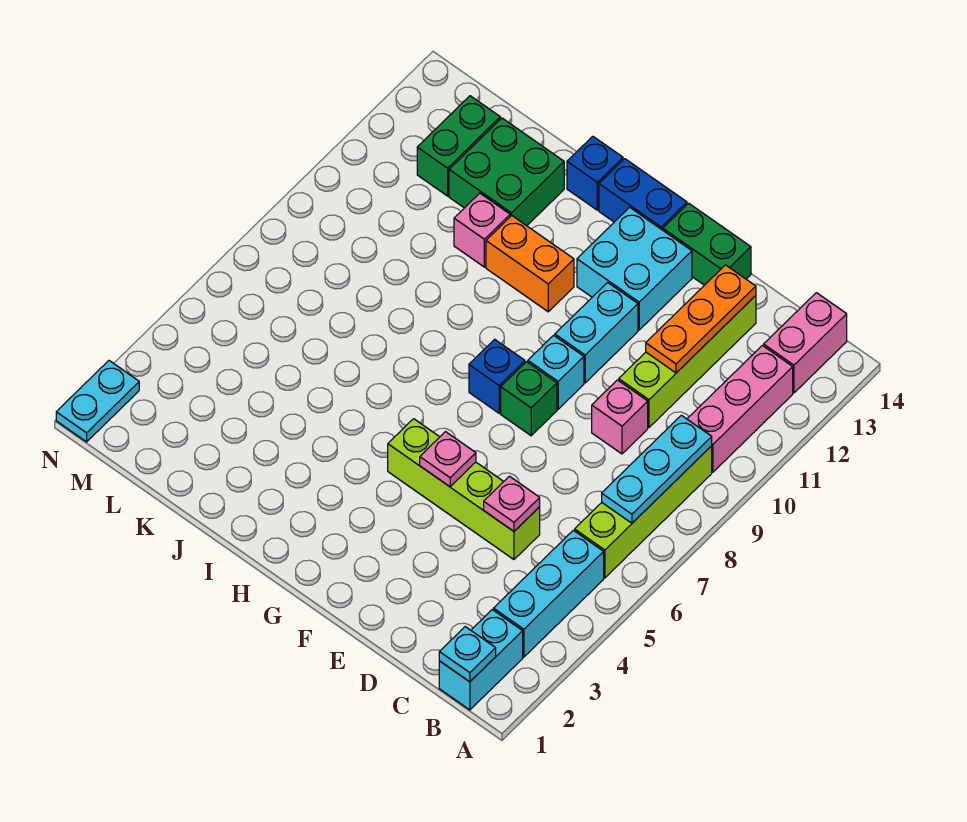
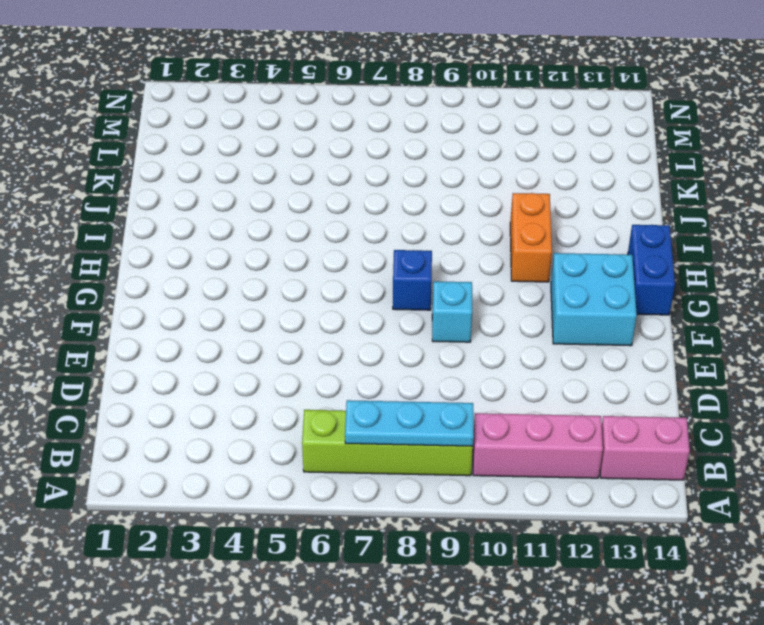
none -> cyan 1x2 brick [439,610,523,710]
none -> cyan 1x3 brick [494,530,604,657]
none -> lime 1x4 brick [388,419,540,559]

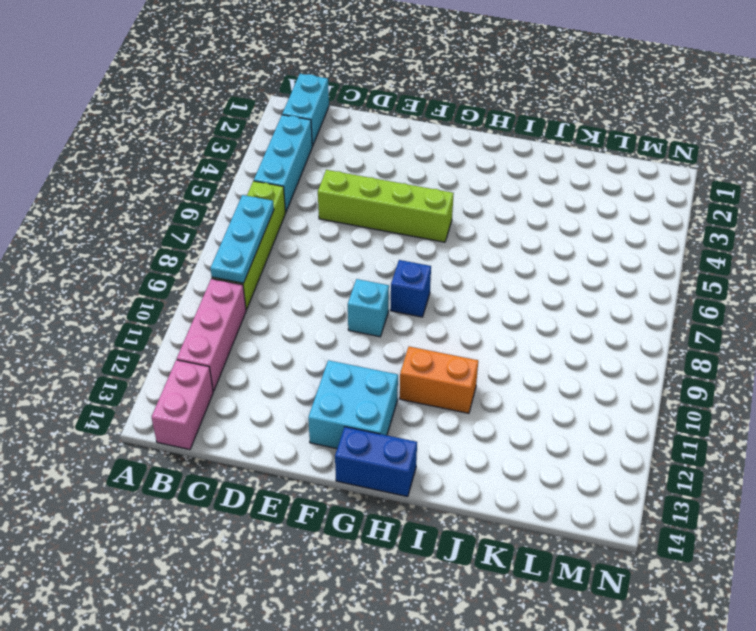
none -> pink 1x1 brick [592,380,648,454]
none -> lime 1x4 brick [619,296,756,427]
none -> green 1x2 brick [663,203,751,285]

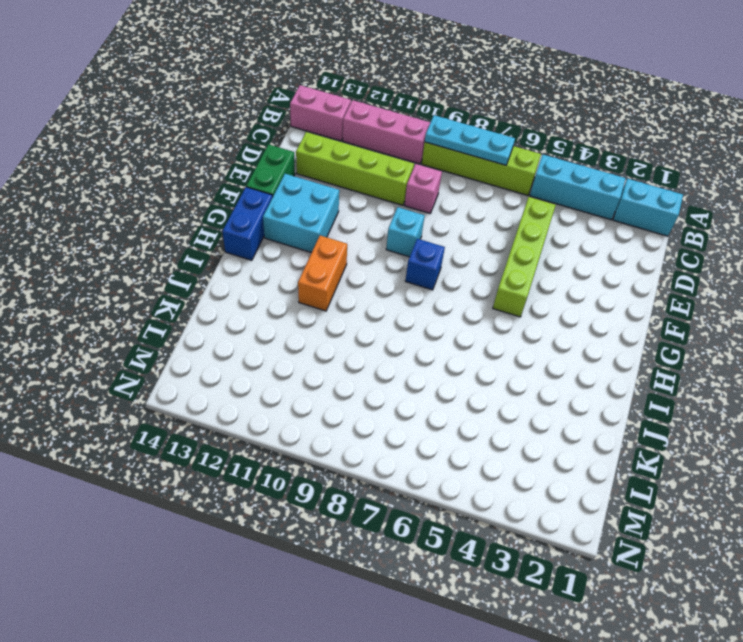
none -> green 1x1 brick [501,362,557,436]
none -> cyan 1x2 brick [555,283,638,383]
none -> blue 1x1 brick [567,136,623,210]

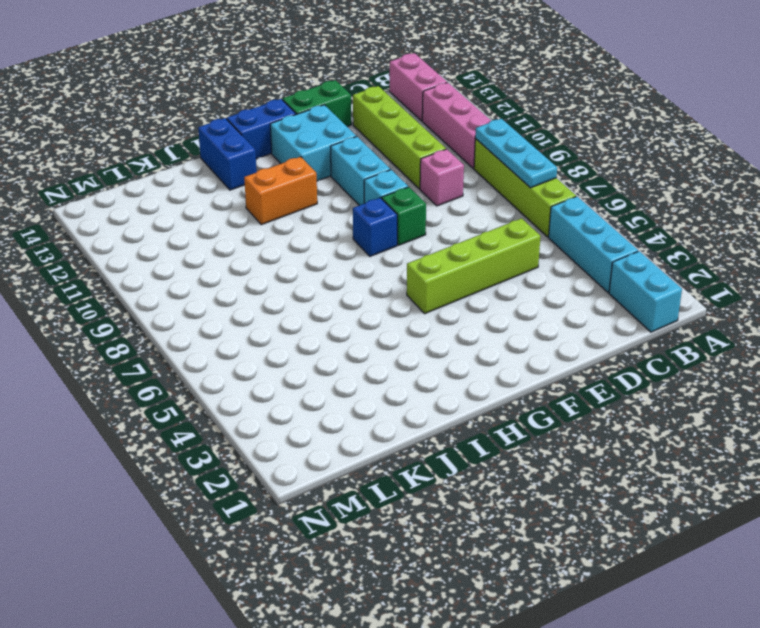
blue 1x2 brick [198,118,257,190] -> blue 1x1 brick [567,136,623,210]
none -> pink 1x1 brick [454,193,510,267]
none -> green 2x2 brick [449,118,564,226]
none -> green 1x2 brick [417,96,500,196]

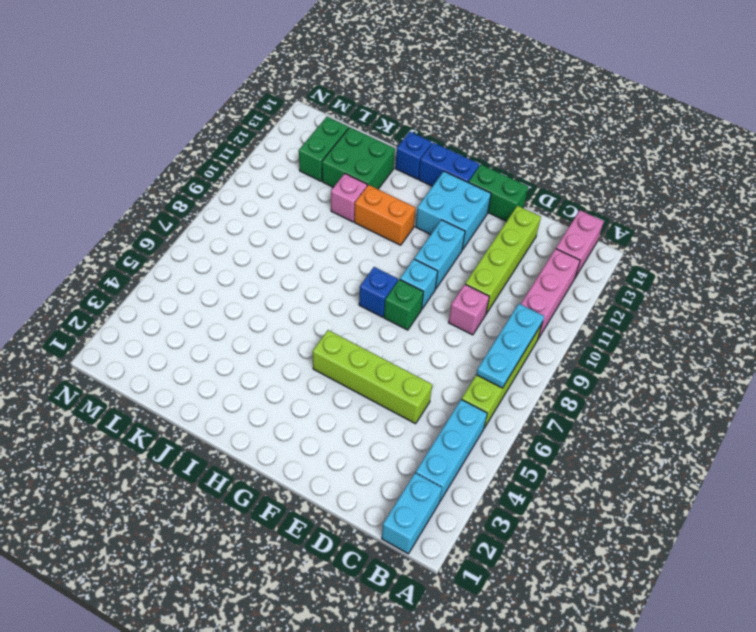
none -> cyan 1x2 plate [56,361,139,442]
none -> cyan 1x1 plate [439,627,496,682]
none -> pink 1x1 plate [484,476,540,531]

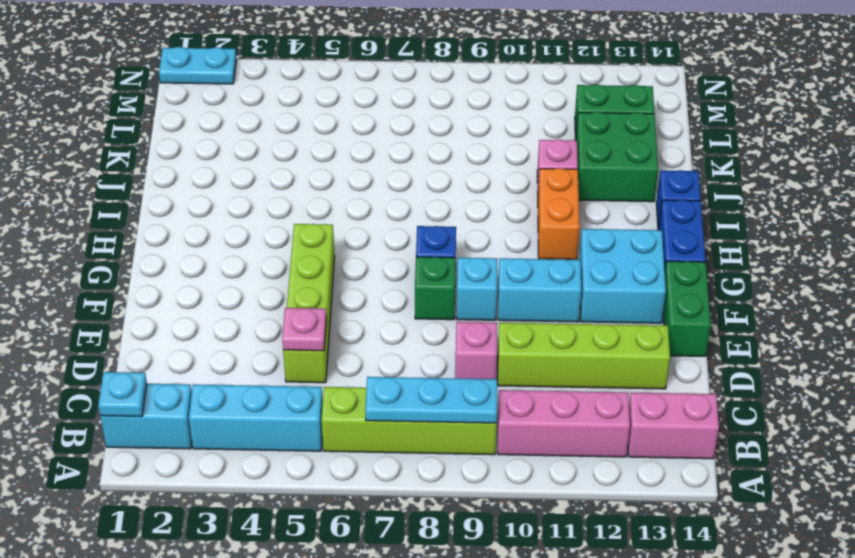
none -> orange 1x3 plate [646,265,756,373]
none -> pink 1x1 plate [420,432,476,487]

